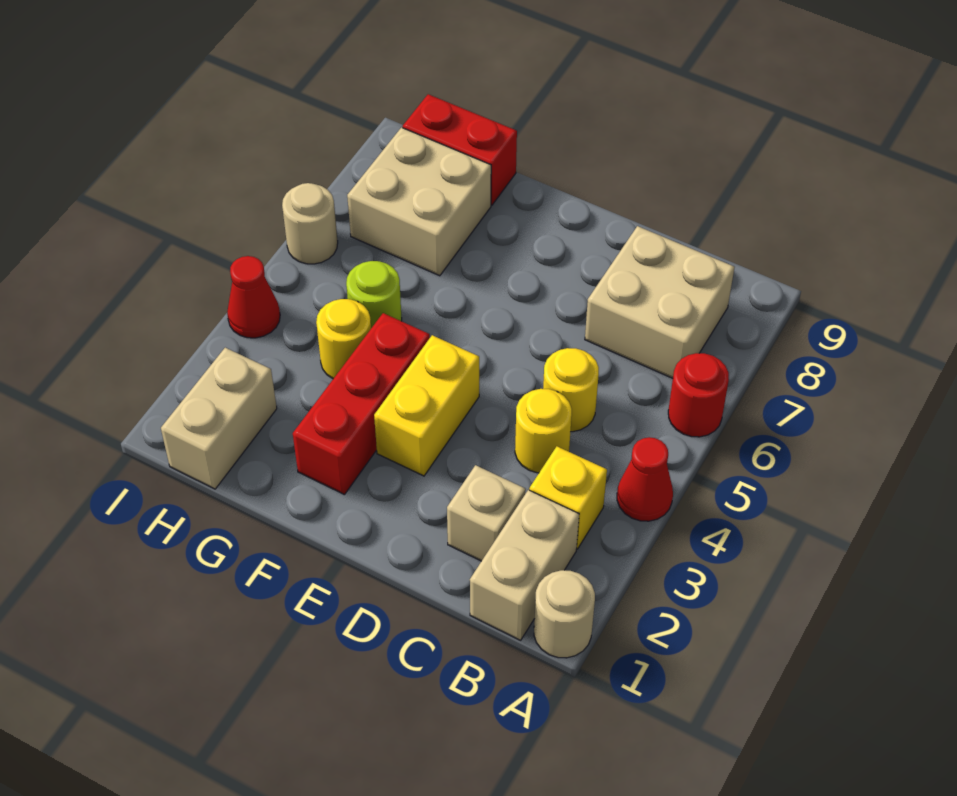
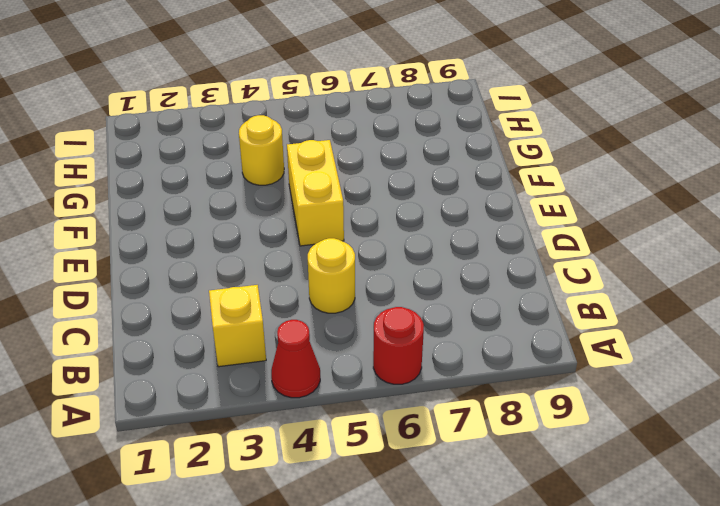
yellow 1x2 brick [287,140,344,246] -> yellow 1x2 brick turned to [374,335,479,476]
none -> tan 1x1 round brick [534,570,595,658]
none -> tan 1x2 brick [470,490,579,640]
none -> tan 2x2 brick [585,226,735,378]

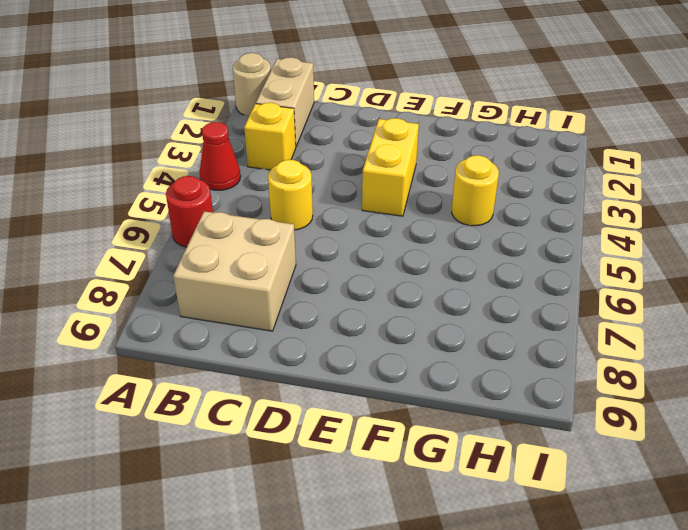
none -> tan 1x1 brick [447,465,526,561]
none -> yellow 1x1 round brick [515,389,572,473]
none -> red 1x3 brick [293,313,430,495]

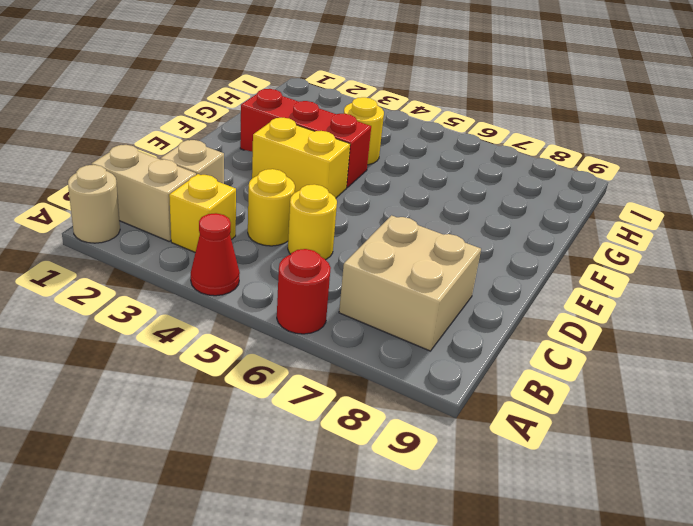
none -> lime 1x1 round brick [346,261,402,328]
none -> tan 2x2 brick [347,127,491,276]
none -> red 1x2 brick [403,94,517,205]

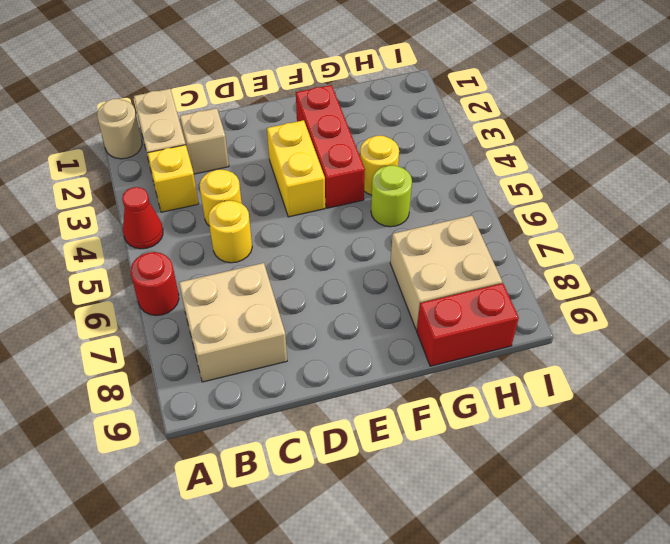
none -> tan 1x2 brick [161,348,277,489]
none -> red 1x1 cone [227,256,280,338]
none -> tan 1x1 round brick [282,183,338,264]

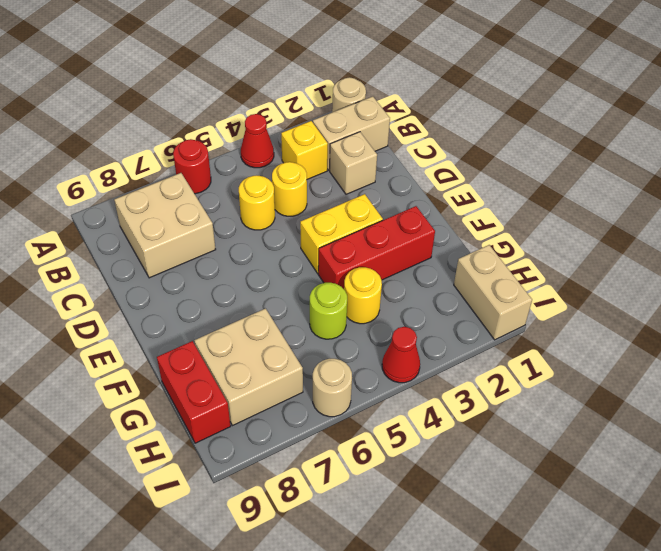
tan 1x2 brick [454,245,532,340] -> tan 1x2 brick turned to [161,348,277,489]

